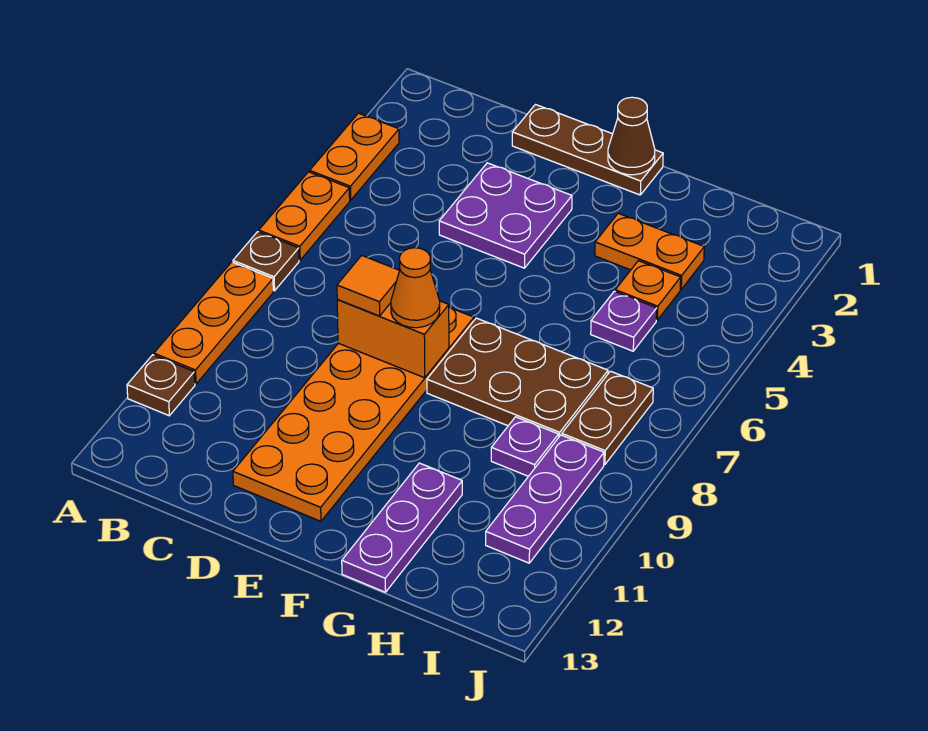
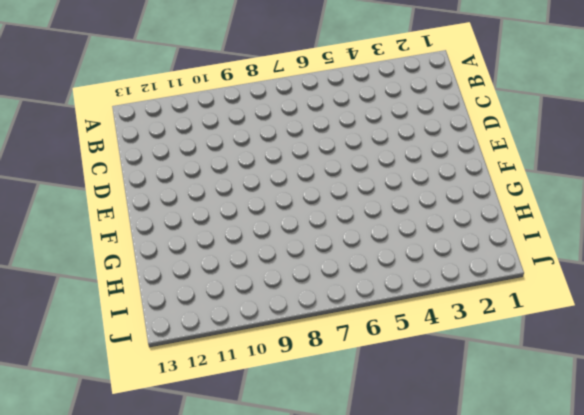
none -> orange 1x2 plate [310,113,399,200]
none -> orange 1x2 plate [259,172,350,260]
none -> brown 1x1 plate [233,232,299,291]

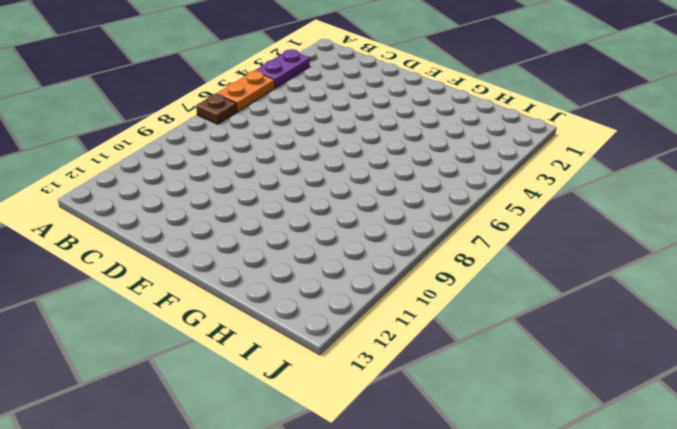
purple 1x2 plate [255,49,310,88] -> orange 1x2 plate [310,113,399,200]
none -> orange 1x3 plate [154,262,273,384]
none -> brown 1x1 plate [127,355,195,416]
none -> brown 1x3 plate [512,105,663,195]

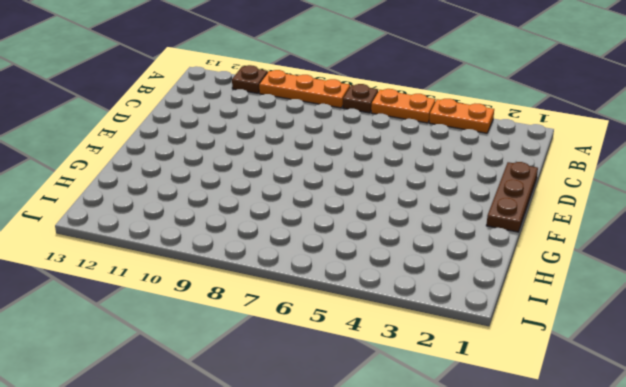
none -> purple 2x2 plate [439,163,572,268]
none -> orange 2x6 plate [233,307,474,521]
none -> brown 2x3 plate [427,318,608,436]

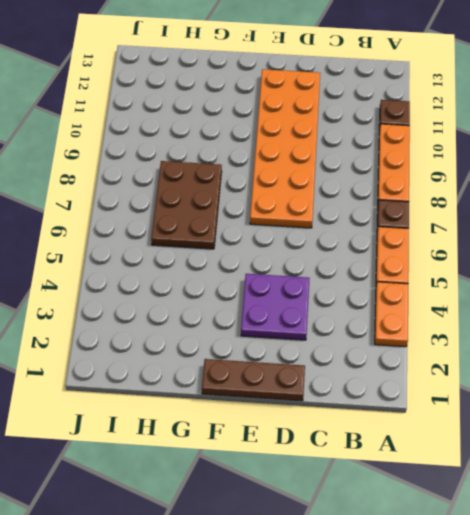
brown 2x3 plate [151,161,222,249] -> brown 2x3 plate turned to [427,318,608,436]
none -> orange 1x2 plate [595,213,704,289]
none -> purple 1x3 plate [342,463,462,592]
none -> orange 1x1 plate [615,261,681,320]

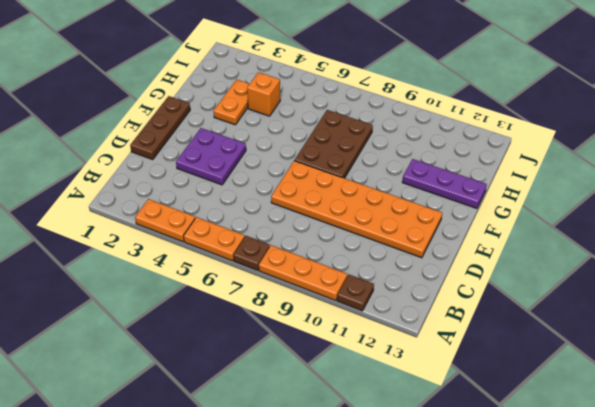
orange 1x1 brick [247,72,280,116] -> orange 1x1 plate [615,261,681,320]
none -> purple 1x1 plate [591,291,657,351]
none -> purple 1x1 plate [491,417,559,476]
none -> brown 1x2 plate [562,371,653,465]

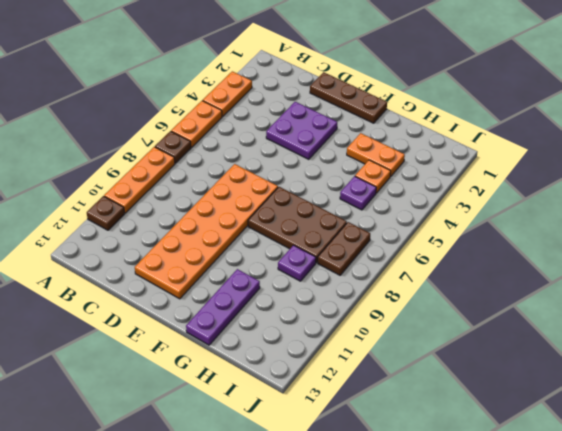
none -> purple 1x3 plate [486,435,604,563]
none -> orange 1x2 brick [337,299,449,378]
none -> brown 1x1 cone [608,97,655,175]

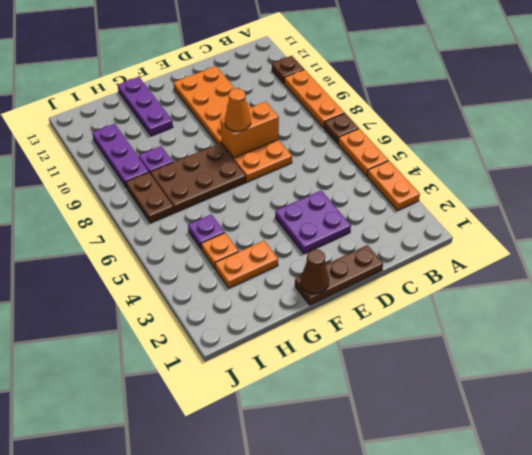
none -> orange 1x1 tile [337,256,400,316]

